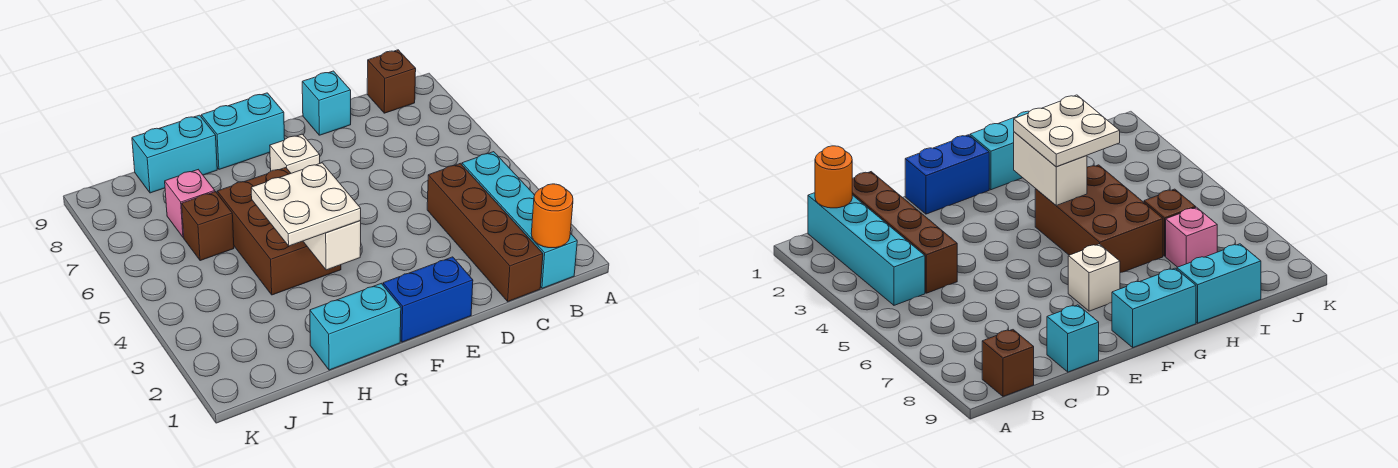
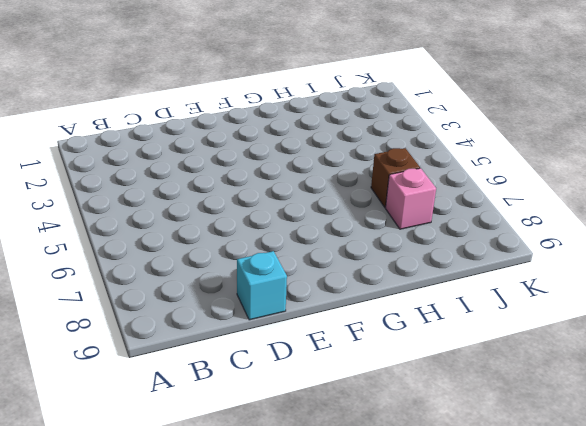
none -> cyan 1x4 brick [462,152,577,288]
none -> brown 1x1 brick [367,50,416,113]
none -> brown 1x4 brick [427,163,543,301]

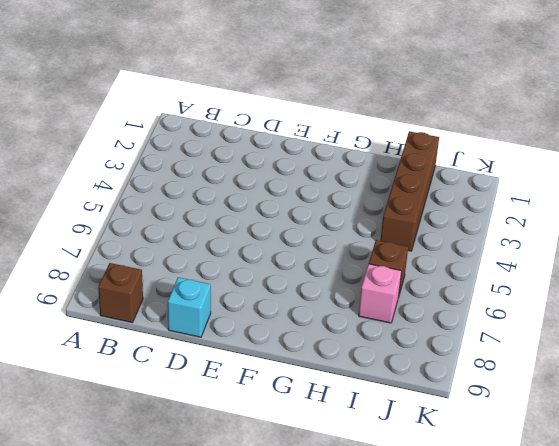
brown 1x4 brick [381,131,439,251] -> brown 1x4 brick moved to [427,163,543,301]
none -> cyan 1x4 brick [462,152,577,288]
none -> blue 1x2 brick [383,257,473,342]
none -> white 1x1 brick [270,134,320,173]

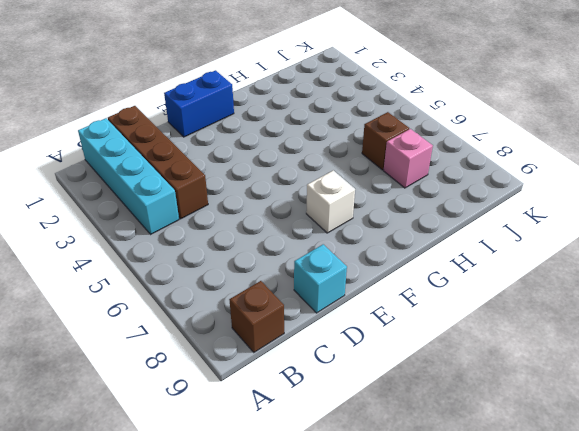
none -> cyan 1x2 brick [201,93,285,169]
none -> cyan 1x2 brick [310,284,401,370]
none -> brown 2x3 brick [217,168,341,295]

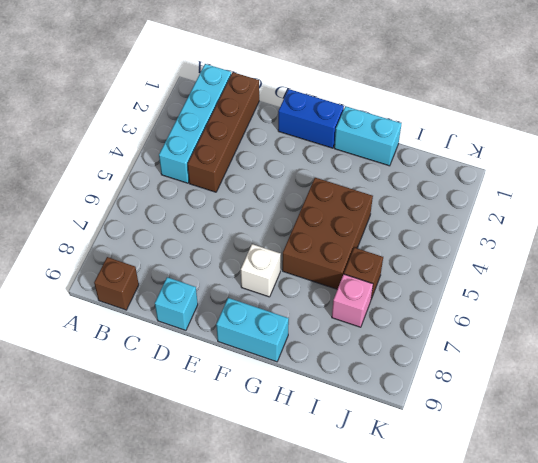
none -> cyan 1x2 brick [132,115,217,193]
none -> orange 1x1 round brick [531,184,573,248]
none -> white 1x2 brick [303,221,361,270]

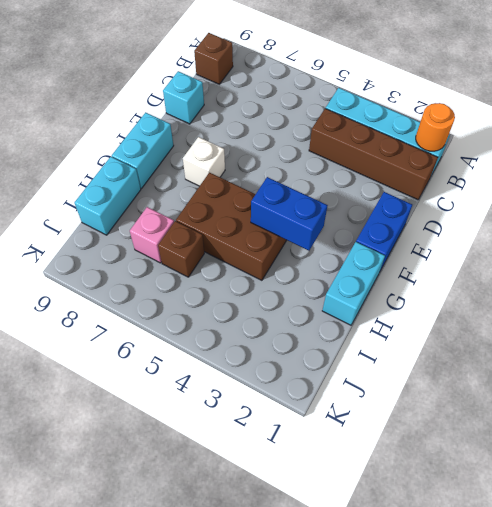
blue 1x2 brick [251,177,328,251] -> white 1x2 brick [303,221,361,270]
none -> white 2x2 plate [251,163,361,246]

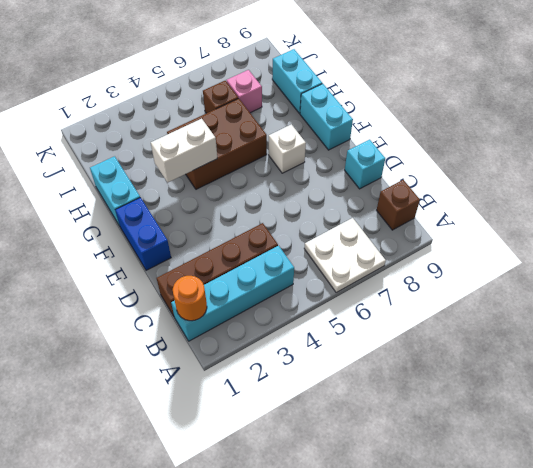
white 2x2 plate [304,218,386,292] -> white 2x2 plate moved to [251,163,361,246]

